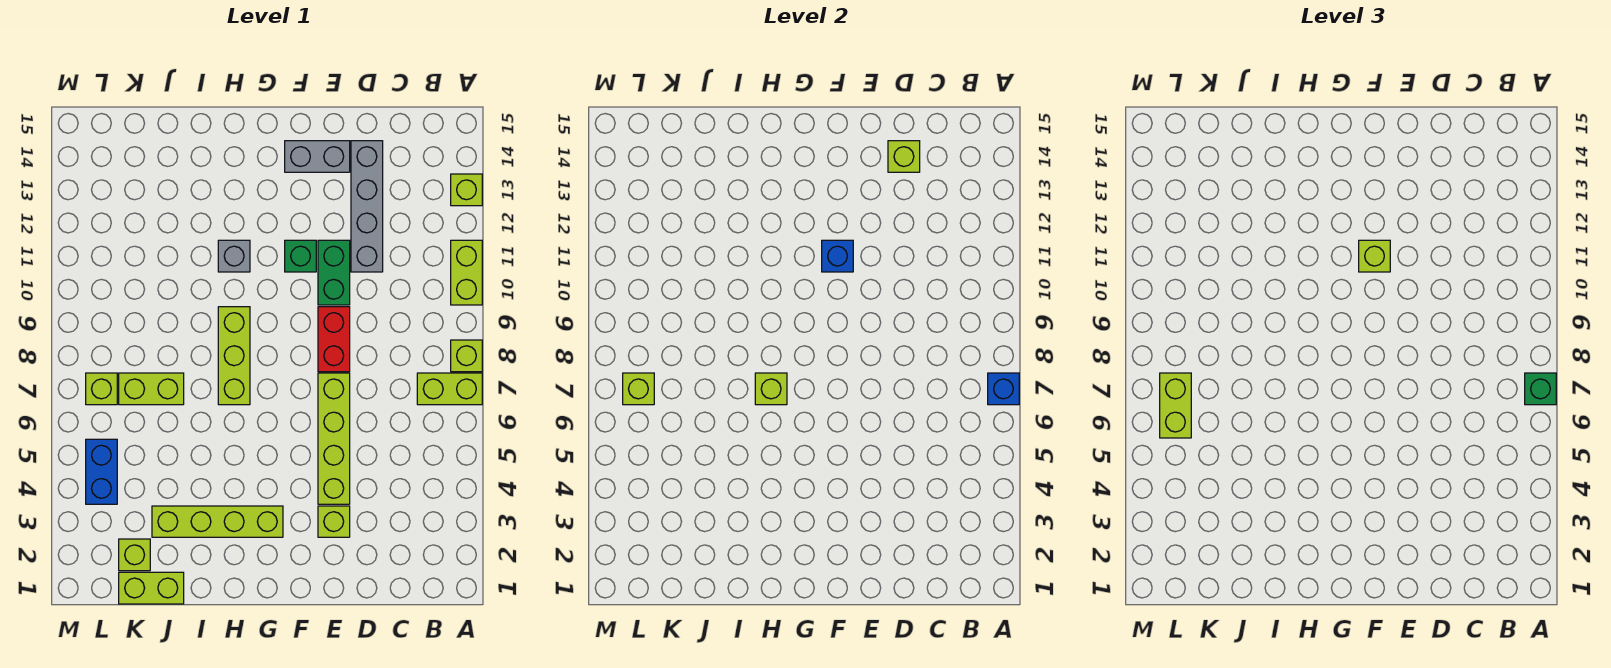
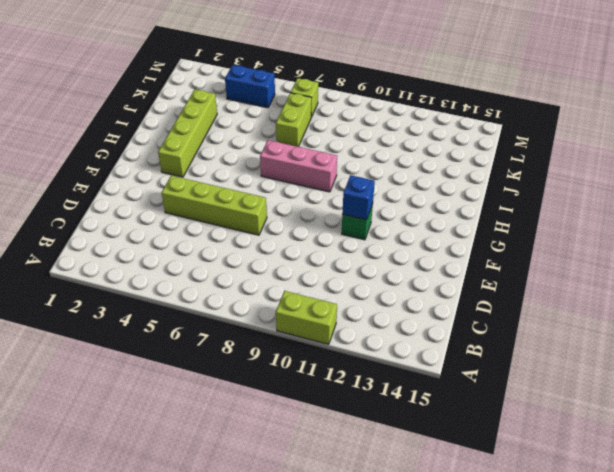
pink 1x3 brick [260,140,337,192] -> lime 1x3 brick [218,307,250,405]
none -> lime 1x2 brick [417,373,482,405]
none -> lime 1x1 brick [451,340,482,372]
none -> lime 1x1 brick [451,174,482,206]

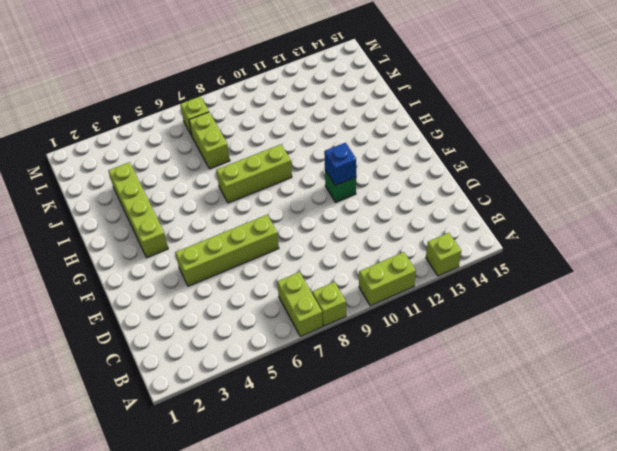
none -> grey 1x4 brick [351,141,383,272]
none -> lime 1x1 brick [318,506,350,537]
none -> red 1x2 brick [318,307,350,372]

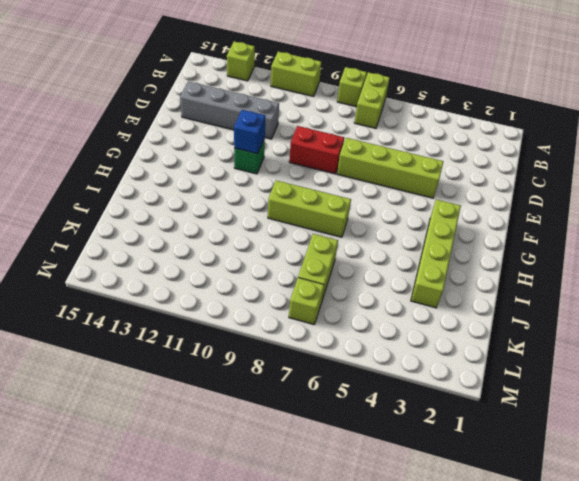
none -> lime 1x1 brick [318,506,350,537]
none -> green 1x2 brick [318,240,350,305]
none -> grey 1x2 brick [285,141,350,172]

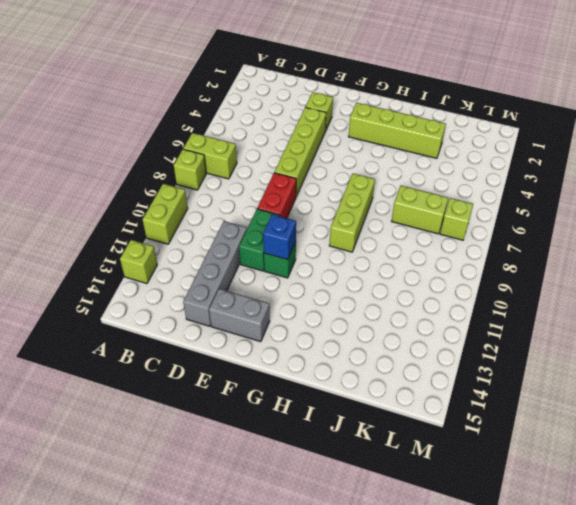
none -> grey 1x1 brick [218,240,250,272]
none -> lime 1x2 brick [119,572,184,604]
none -> lime 1x1 brick [119,539,150,571]

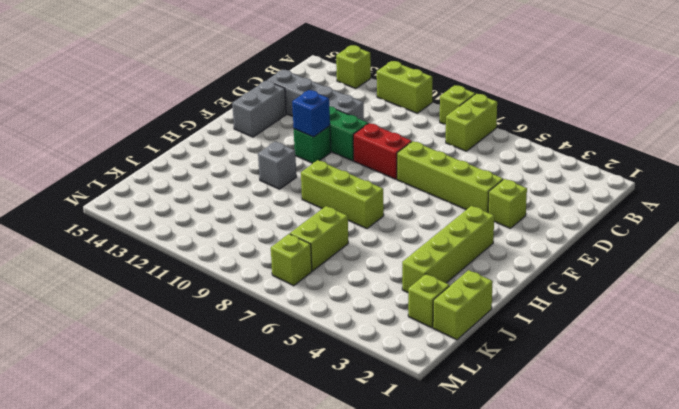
none -> blue 1x2 brick [86,439,117,504]
none -> blue 1x1 brick [988,373,1019,405]
none -> lime 1x1 brick [888,141,920,172]

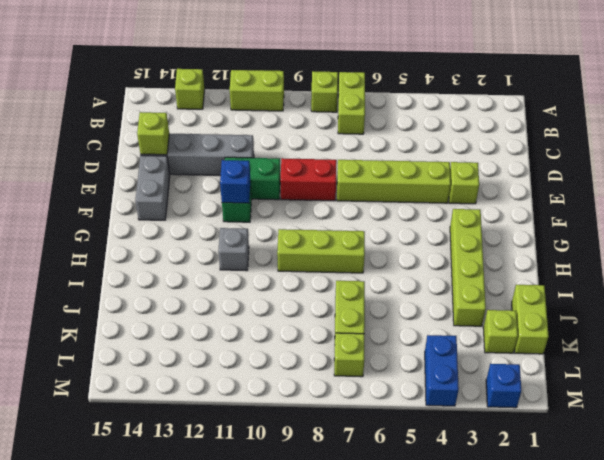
blue 1x2 brick [425,335,459,406] -> blue 1x2 brick turned to [86,439,117,504]
blue 1x1 brick [486,364,521,408] -> blue 1x1 brick moved to [988,373,1019,405]
none -> lime 1x1 brick [755,373,787,405]
none -> lime 1x1 brick [623,373,654,405]
none -> green 1x1 brick [1525,373,1556,405]

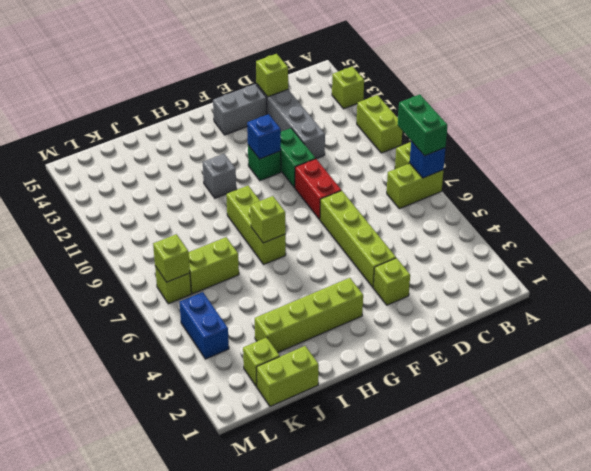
green 1x2 brick [398,94,448,156] -> green 1x1 brick [1525,373,1556,405]
none -> lime 1x1 brick [1359,240,1390,272]
none -> lime 1x2 brick [1160,373,1191,438]

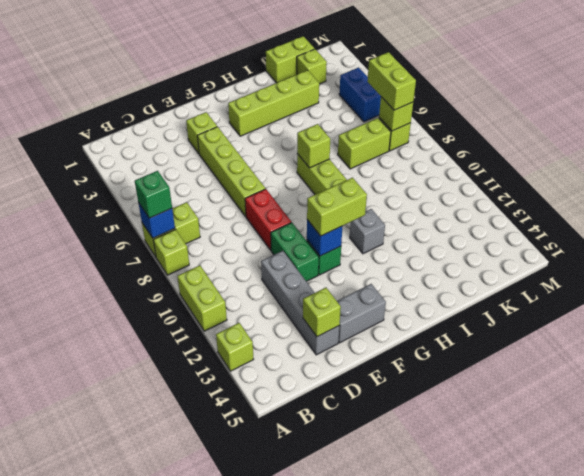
lime 1x2 brick [307,178,367,236] -> lime 1x1 brick [1359,240,1390,272]

